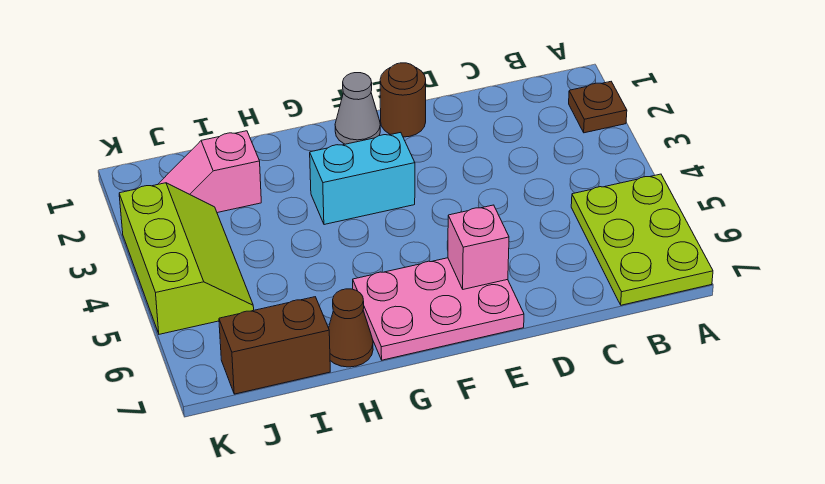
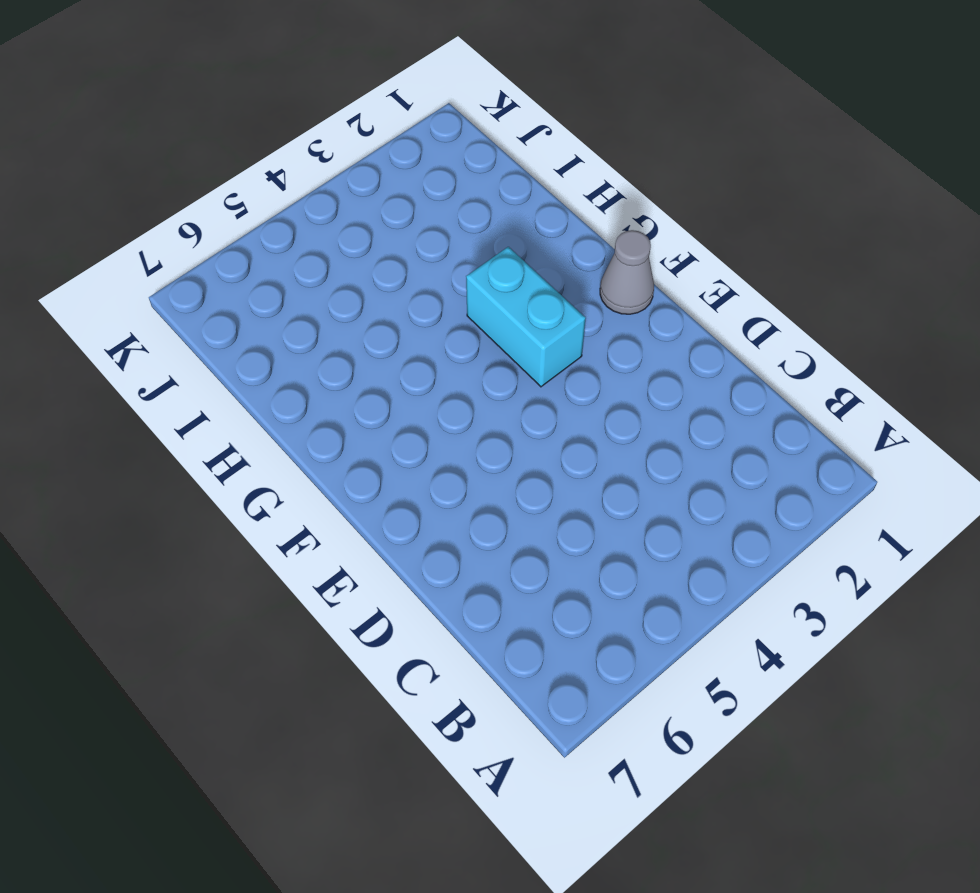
none -> brown 1x1 plate [569,82,627,133]
none -> lime 2x3 plate [571,174,713,305]

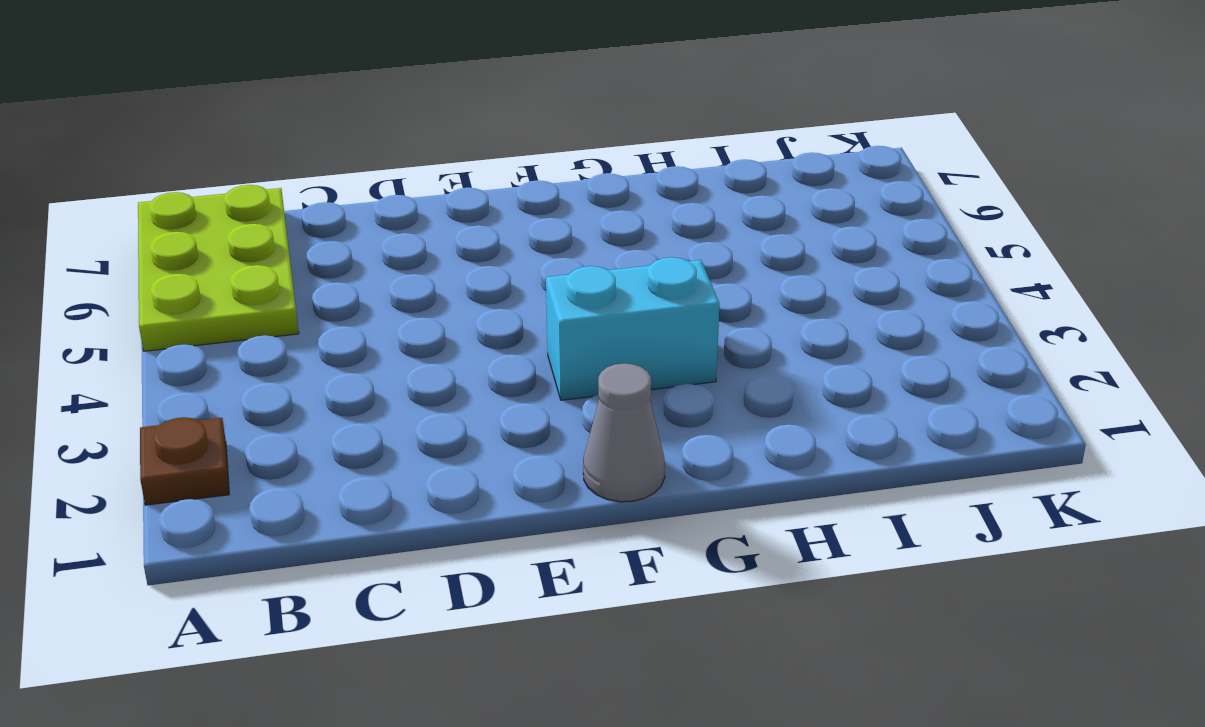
none -> brown 1x1 round brick [380,63,426,137]
none -> pink 2x3 plate [353,258,524,360]

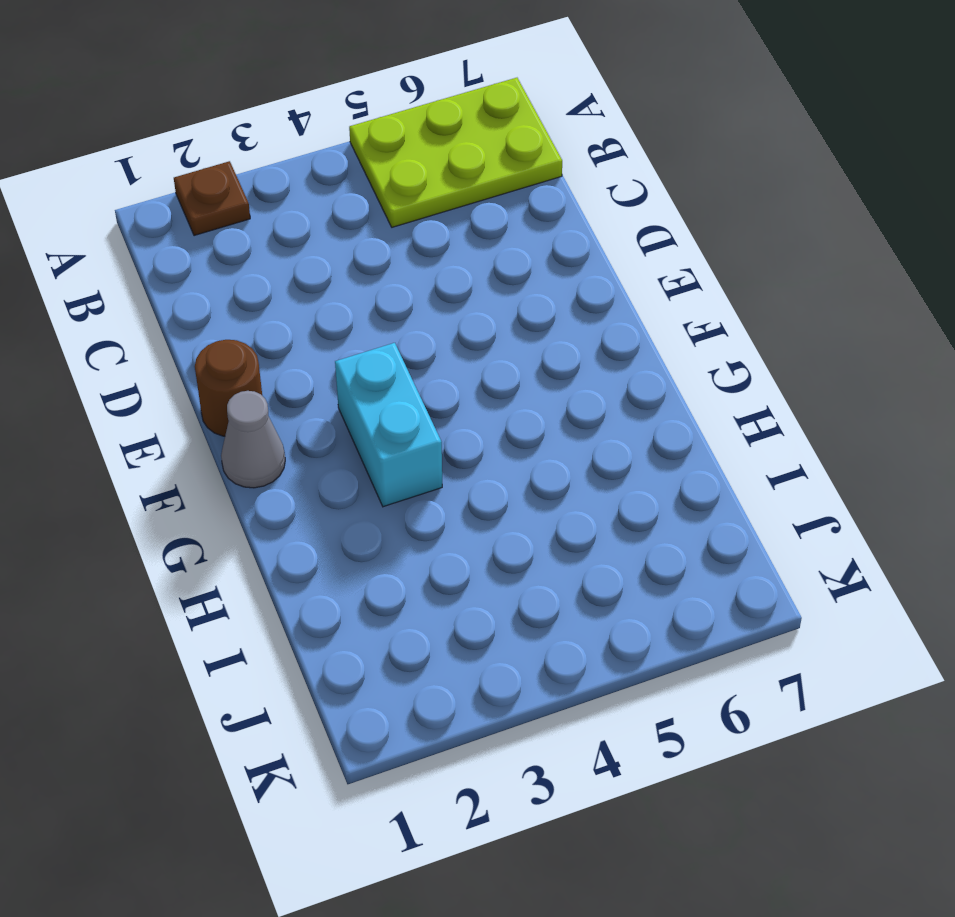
none -> pink 2x3 plate [353,258,524,360]
none -> brown 1x1 cone [329,289,373,367]

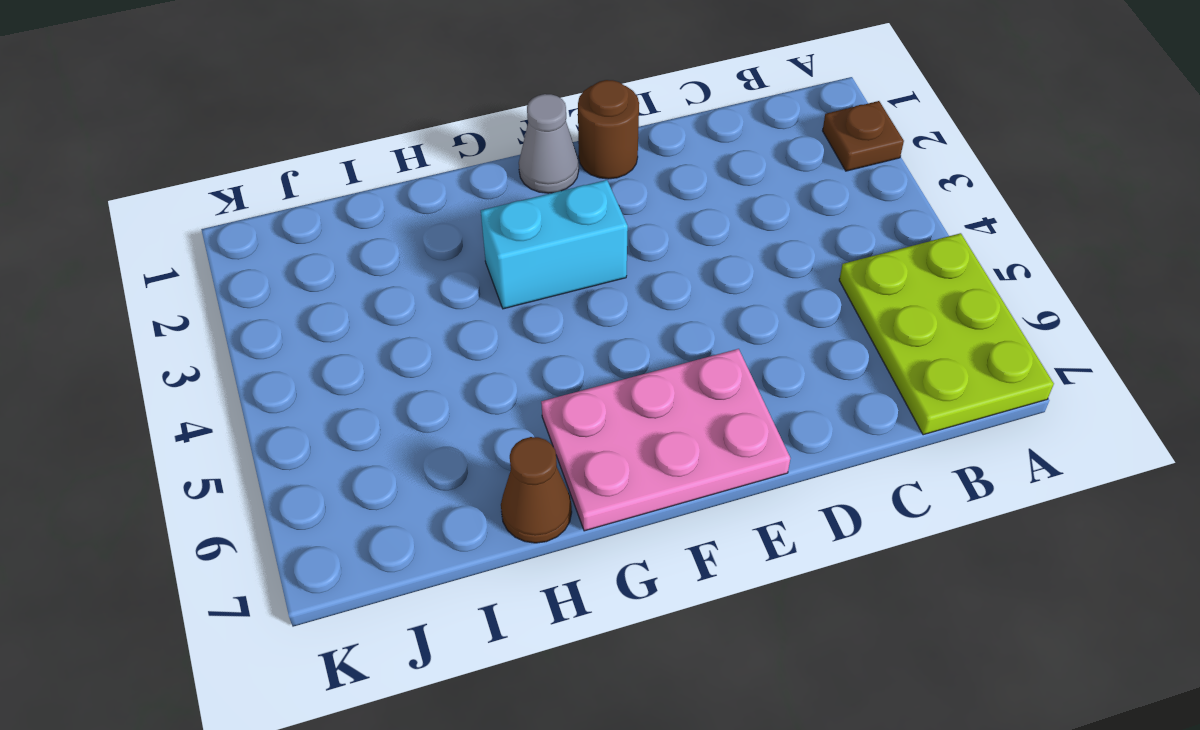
none -> pink 1x2 slope [159,131,261,213]
none -> brown 1x2 brick [219,297,330,394]

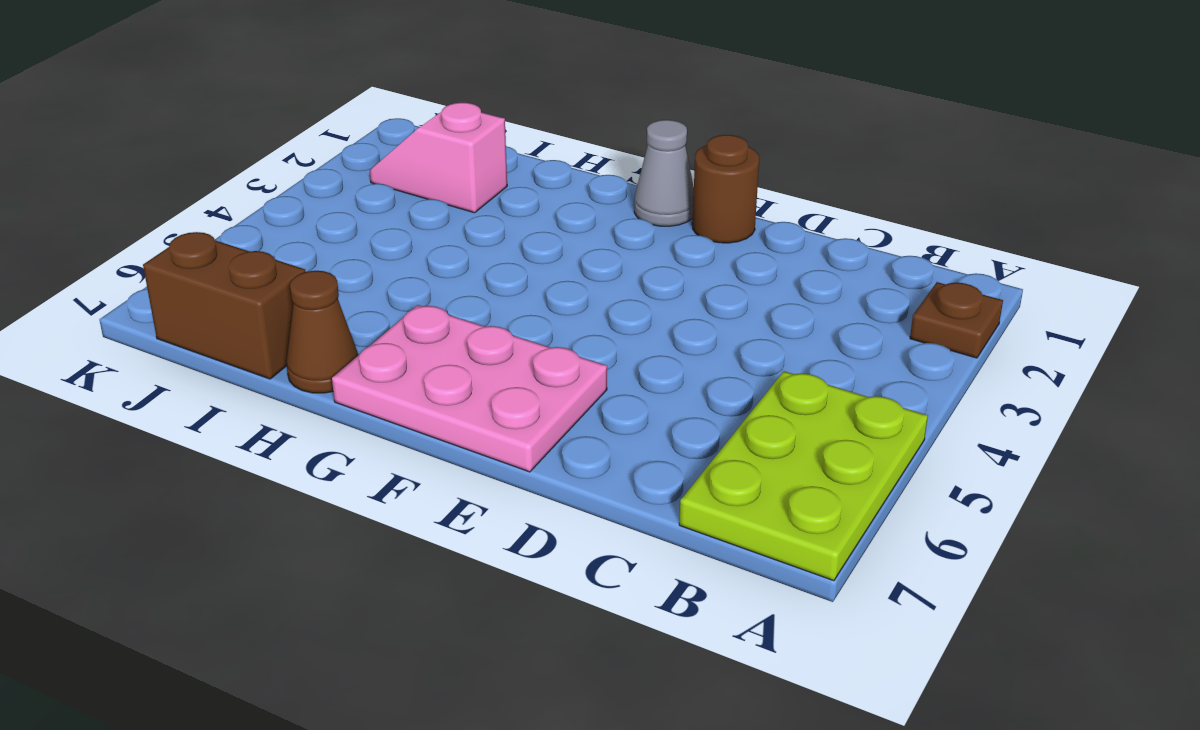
none -> cyan 1x2 brick [310,132,415,225]
none -> lime 2x3 slope [119,183,254,334]

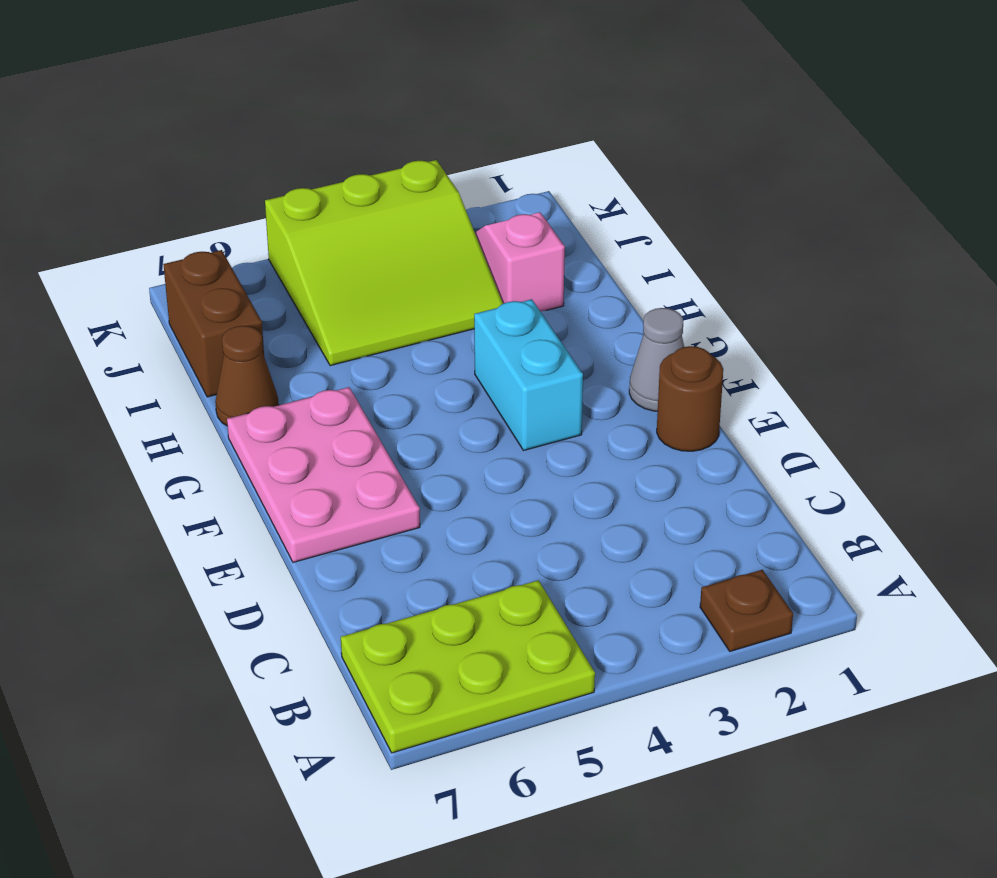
lime 3x3 slope [265,160,503,366] -> lime 2x3 slope [119,183,254,334]
none -> pink 1x1 brick [448,205,509,289]

